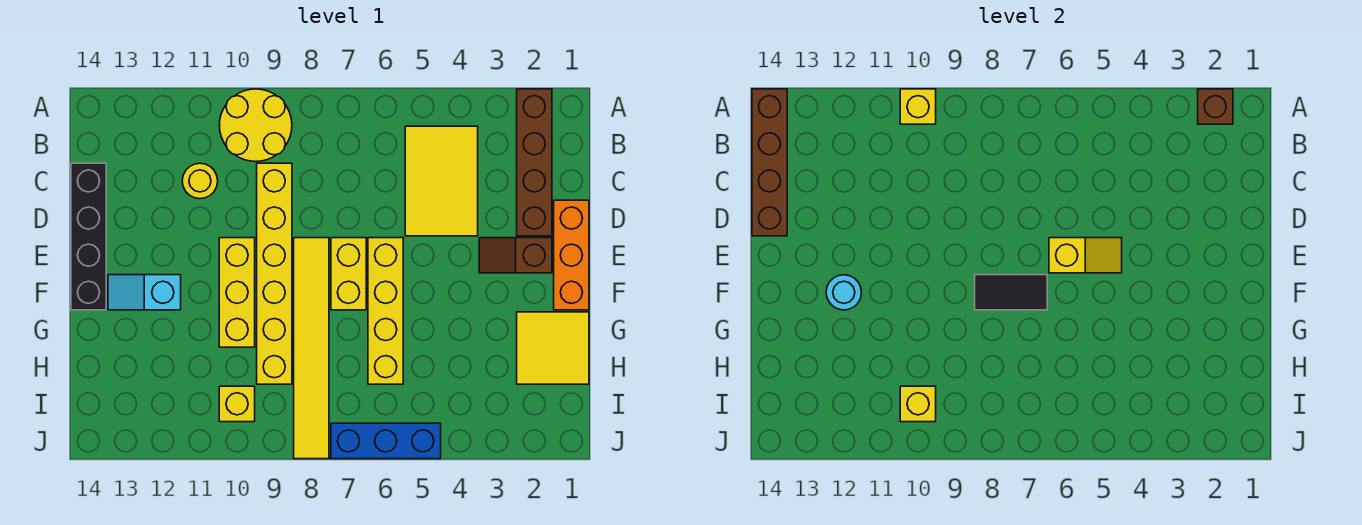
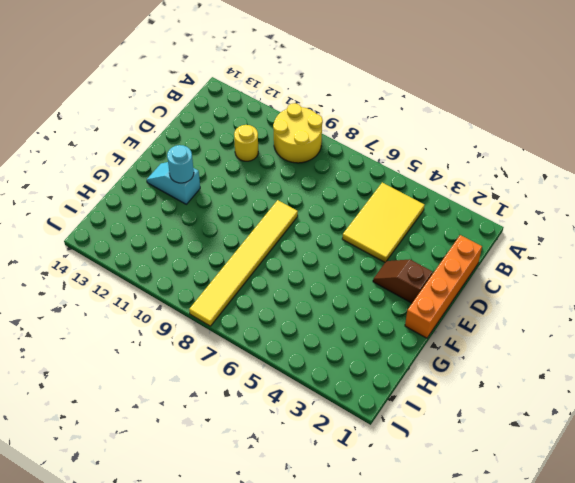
orange 1x4 brick [405,235,482,338] -> orange 1x3 brick [554,200,589,310]
none -> brown 1x4 brick [517,89,552,236]
none -> yellow 1x6 brick [257,163,292,384]
none -> black 1x4 brick [71,163,106,310]

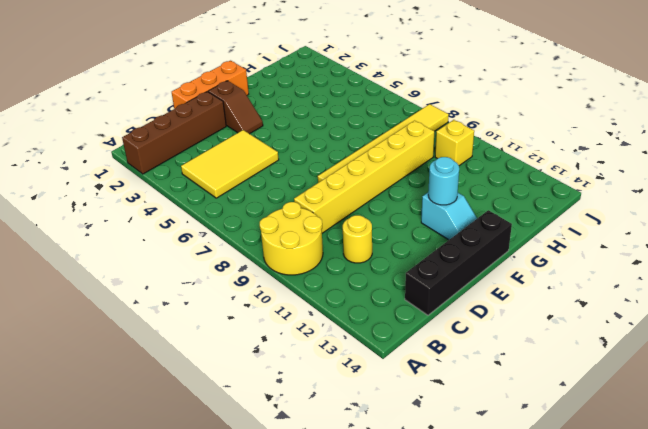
none -> yellow 1x4 brick [368,238,403,384]
none -> yellow 1x2 brick [331,238,366,310]
none -> yellow 1x3 brick [219,238,255,347]

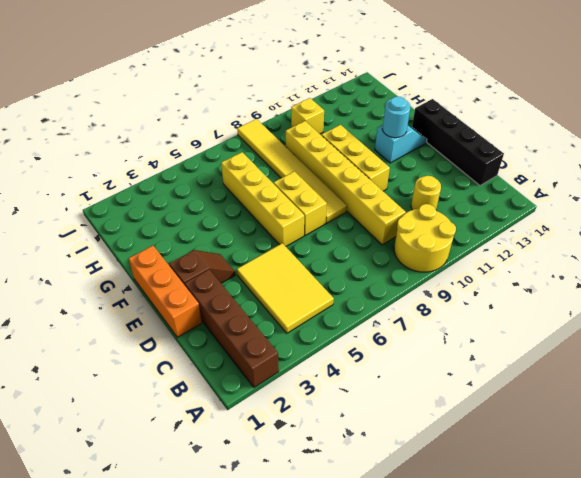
none -> yellow 2x2 tile [517,312,589,384]
none -> blue 1x3 brick [331,423,441,459]
none -> brown 1x1 brick [1198,89,1233,124]

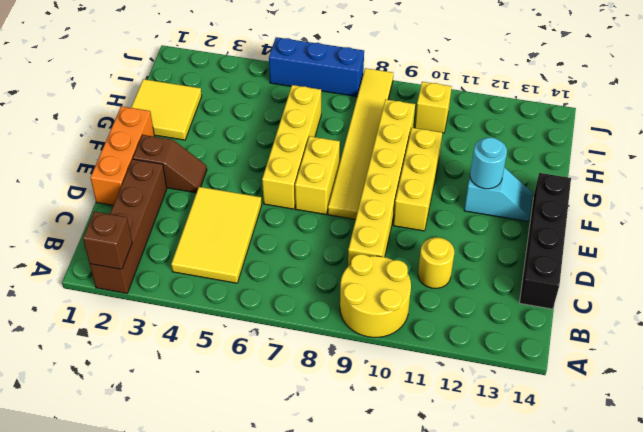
none -> yellow 1x1 brick [900,89,936,124]
none -> brown 1x4 brick [752,89,787,236]
none -> yellow 1x2 slope [1049,238,1122,273]

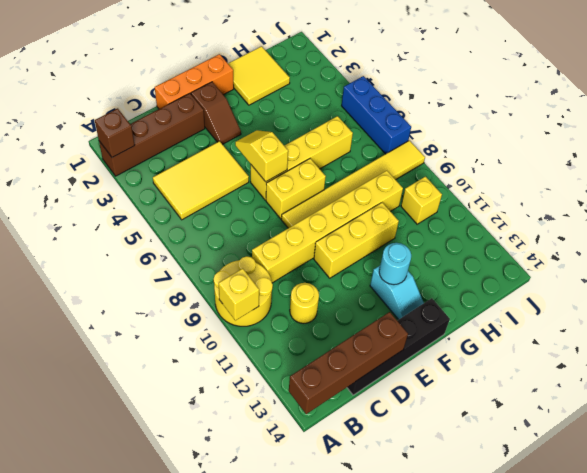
none -> black 1x2 tile [975,275,1047,310]
none -> yellow 1x1 brick [900,386,936,422]

